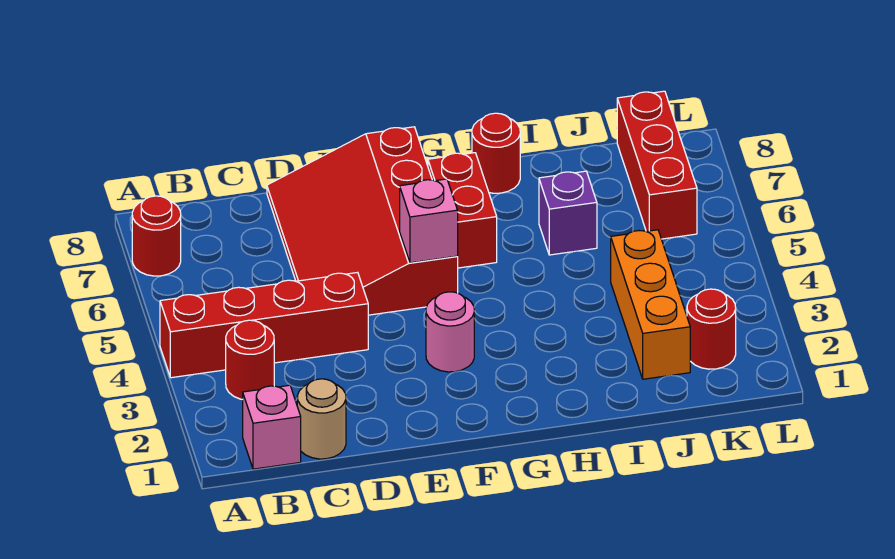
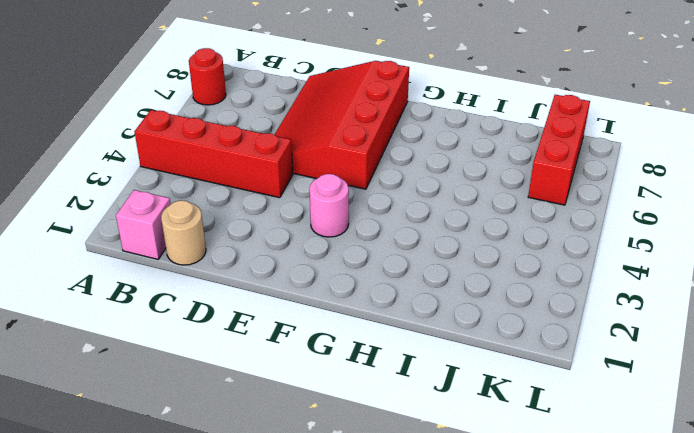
none -> red 1x1 round brick [226,320,274,400]
none -> red 1x2 brick [428,153,497,268]
none -> red 1x1 round brick [472,113,520,193]

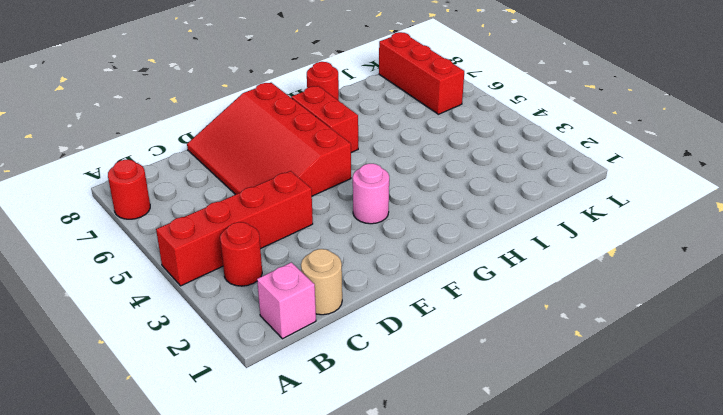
none -> purple 1x1 brick [539,171,597,255]
none -> orange 1x3 brick [611,230,690,379]
none -> red 1x1 round brick [687,289,736,369]

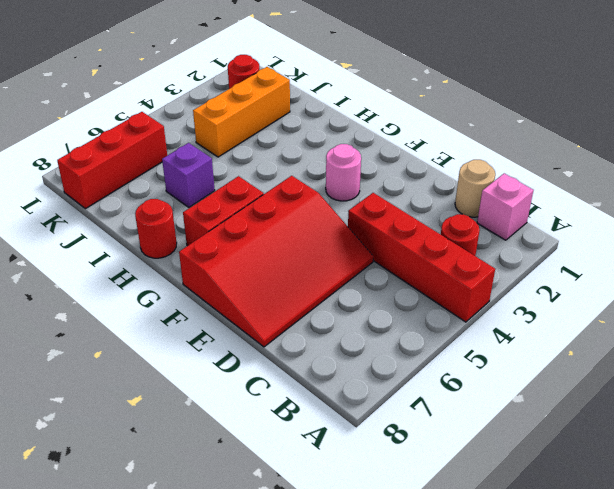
none -> red 1x1 round brick [132,196,181,276]
none -> pink 1x1 brick [400,179,458,263]

